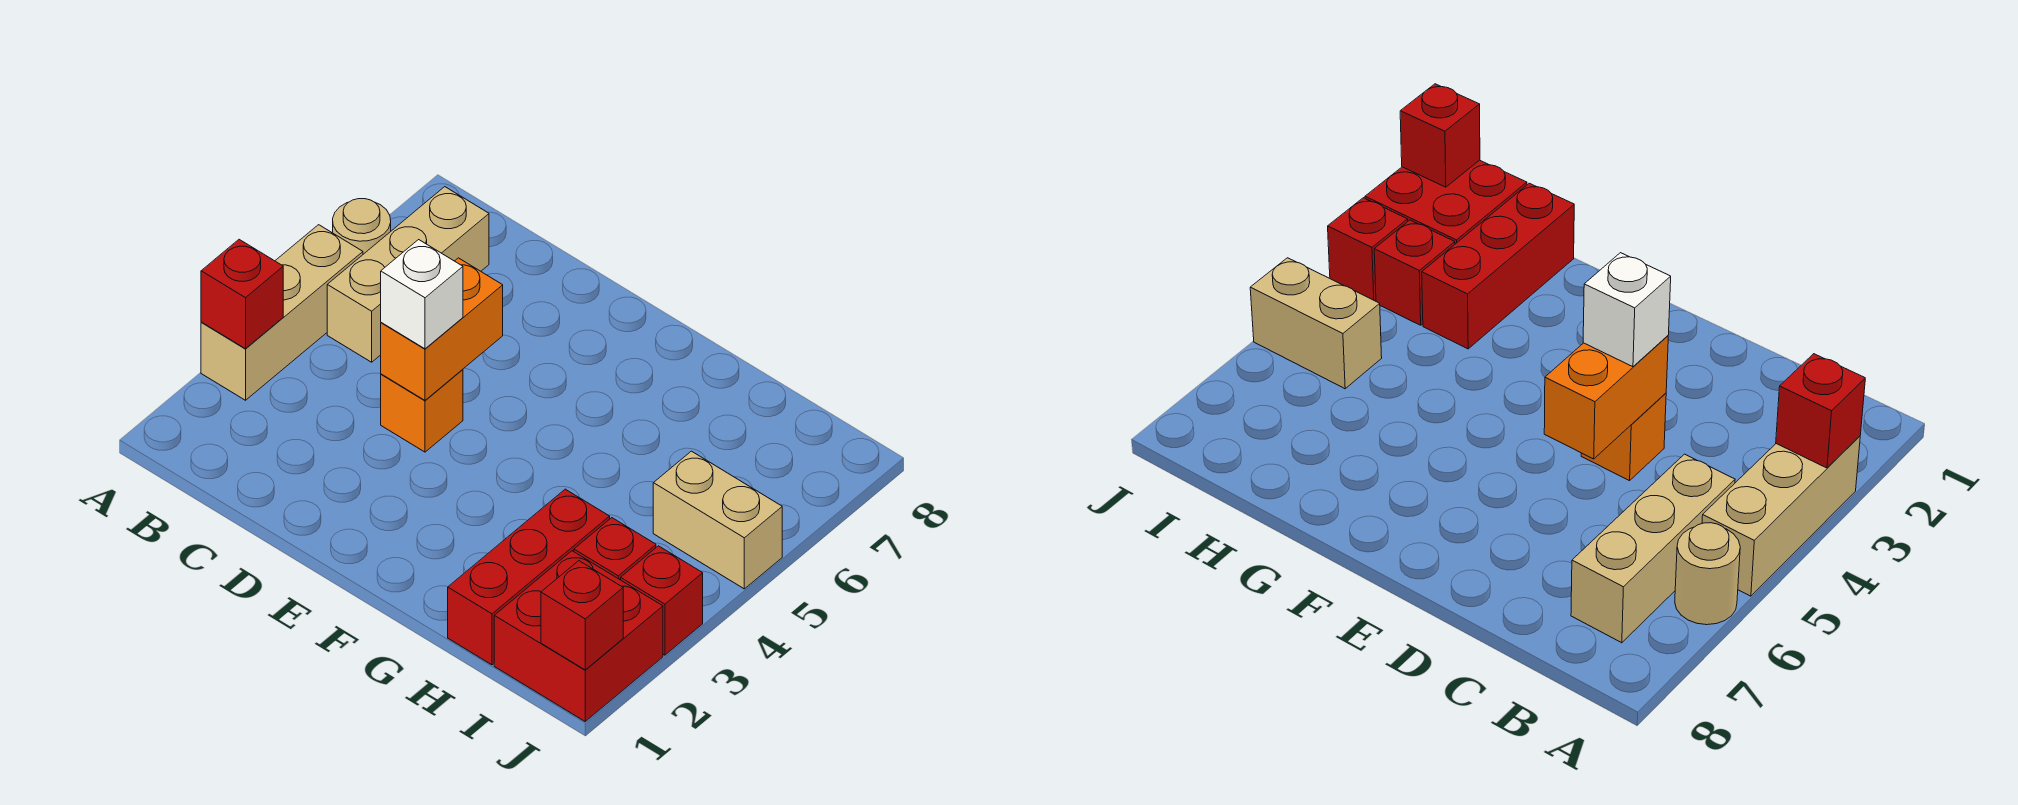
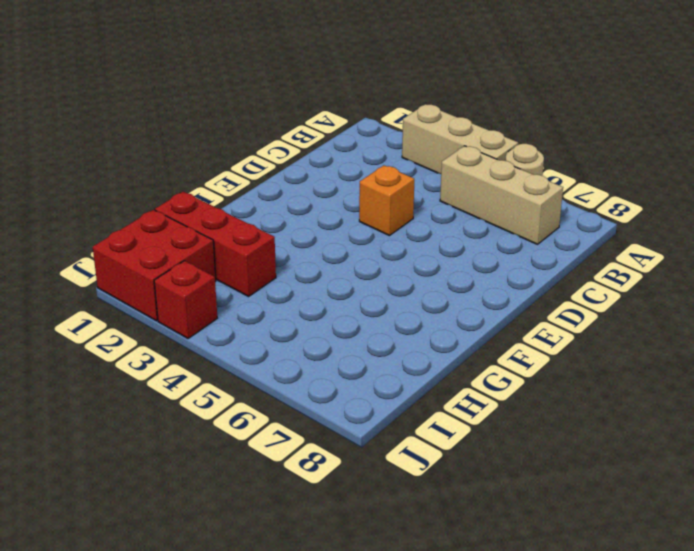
none -> red 1x1 brick [574,518,656,580]
none -> tan 1x2 brick [653,451,782,589]
none -> red 1x1 brick [201,240,283,349]

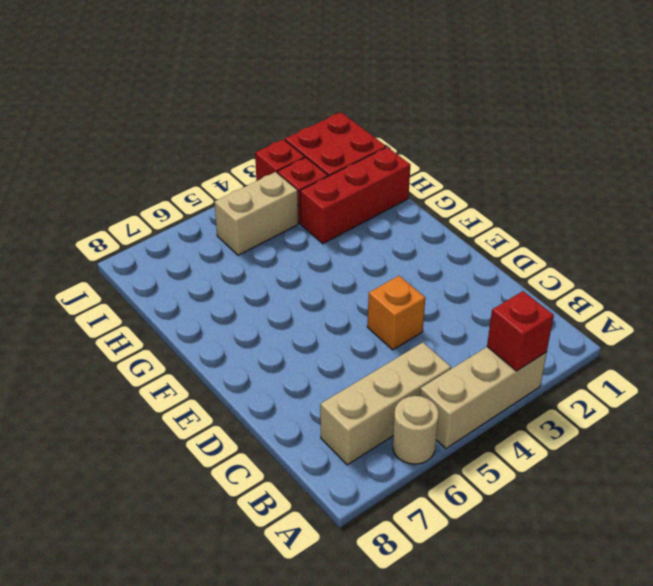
tan 1x2 brick [214,172,298,255] -> tan 1x2 brick turned to [653,451,782,589]
none -> orange 1x2 brick [381,258,503,400]
none -> red 1x1 brick [541,561,623,670]
none -> white 1x1 brick [381,240,463,349]

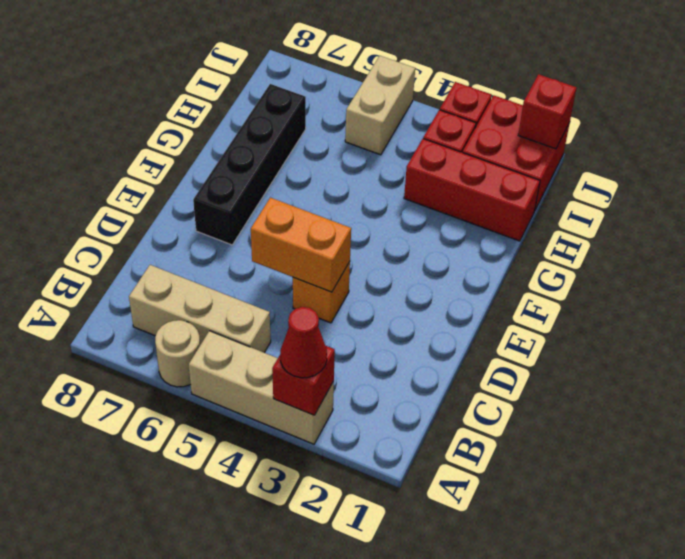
red 1x1 cone [280,307,327,378] -> none
black 1x4 brick [193,84,306,245] -> none
none -> white 1x1 brick [381,240,463,349]

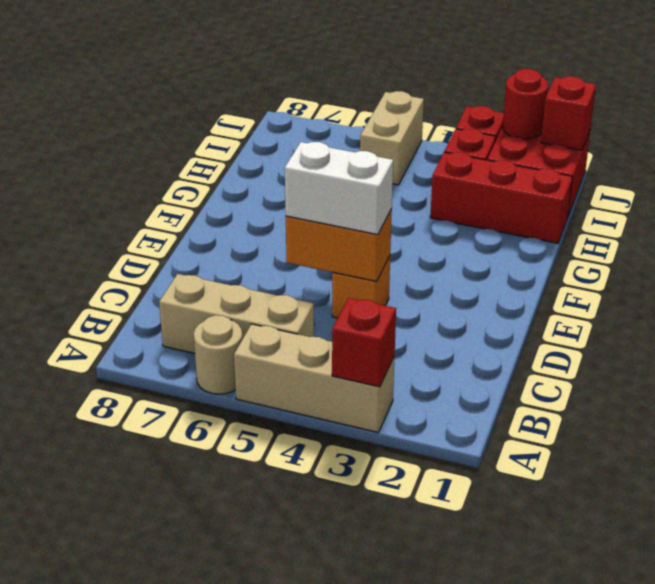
white 1x2 brick [285,142,393,235] -> white 1x1 brick [381,240,463,349]
red 1x1 round brick [503,69,548,139] -> none

